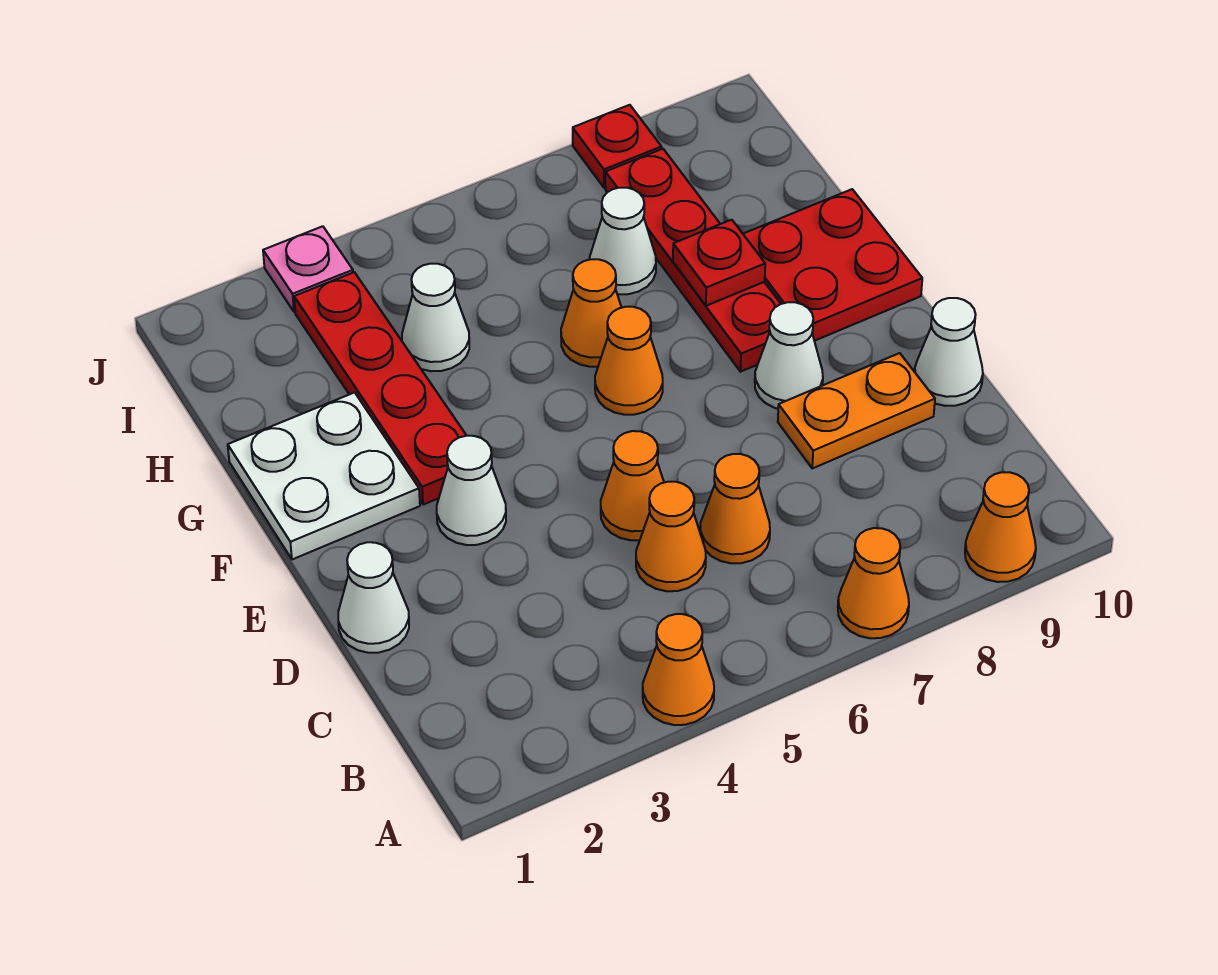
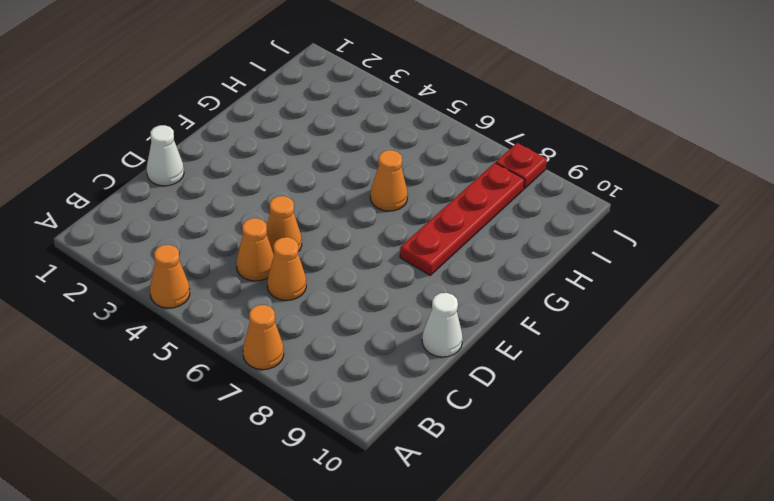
none -> orange 1x1 cone [965,472,1036,582]
none -> orange 1x2 plate [778,353,935,468]
none -> white 1x1 cone [437,436,506,545]

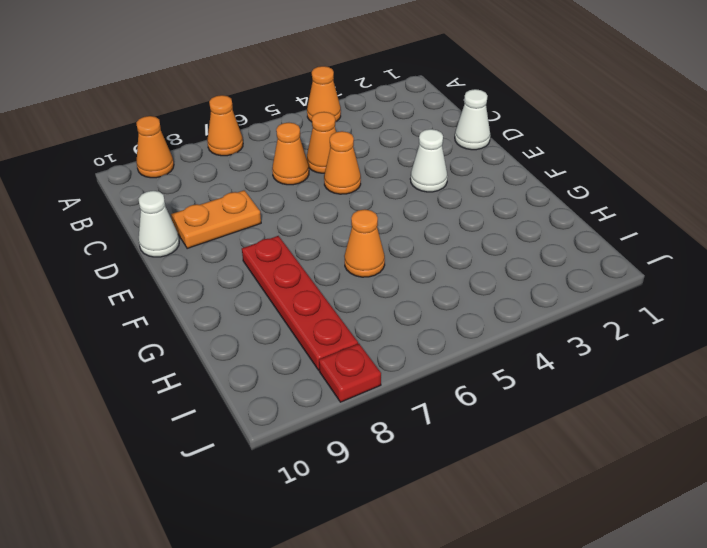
none -> white 1x1 cone [755,302,823,409]
none -> white 2x2 plate [228,392,420,559]
none -> red 1x4 plate [294,272,467,505]

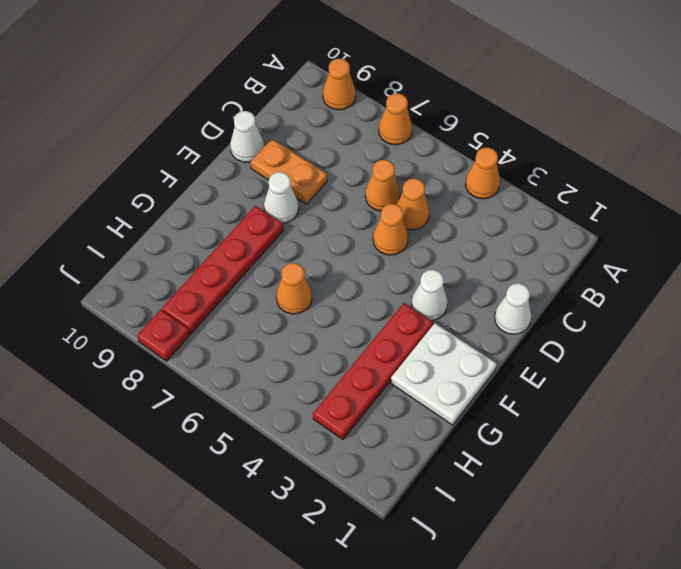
none -> orange 1x1 cone [595,307,663,415]
none -> red 2x2 plate [743,189,922,341]
none -> white 1x1 cone [402,264,469,371]

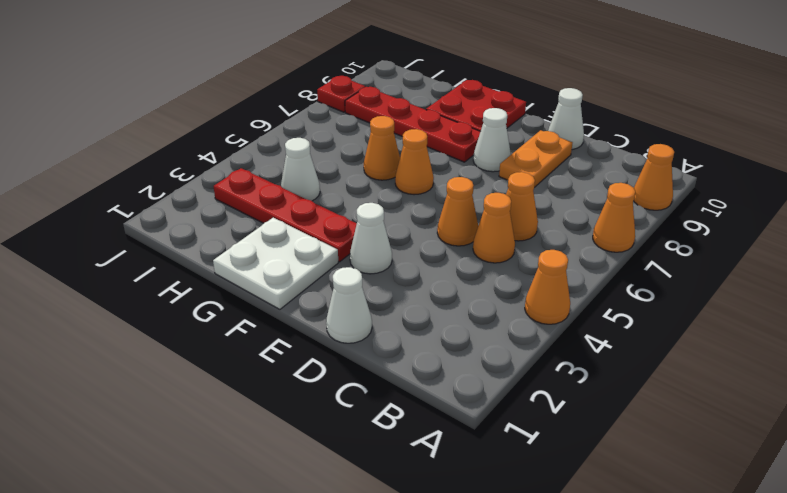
none -> white 1x1 cone [590,188,656,294]
none -> pink 1x1 plate [263,226,353,312]
none -> red 1x1 plate [673,220,765,306]

